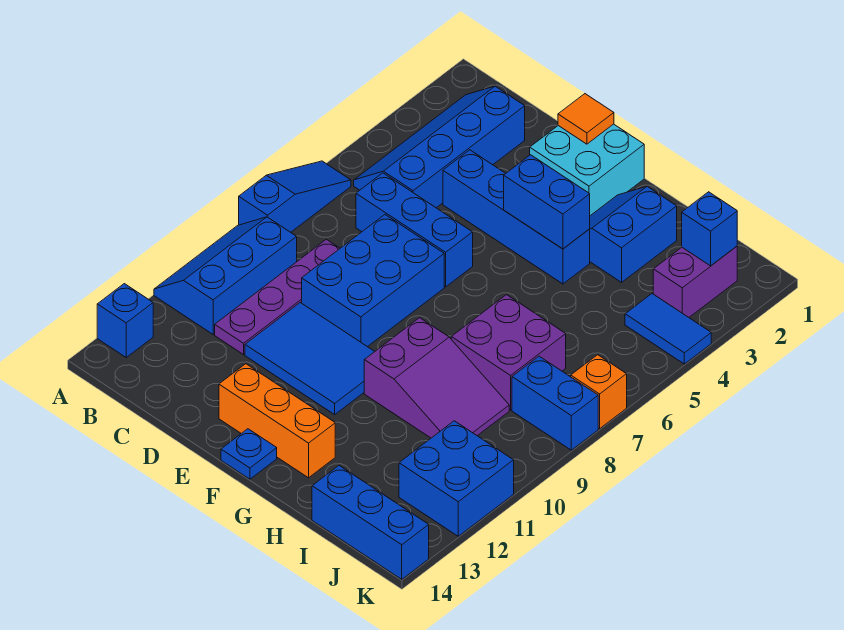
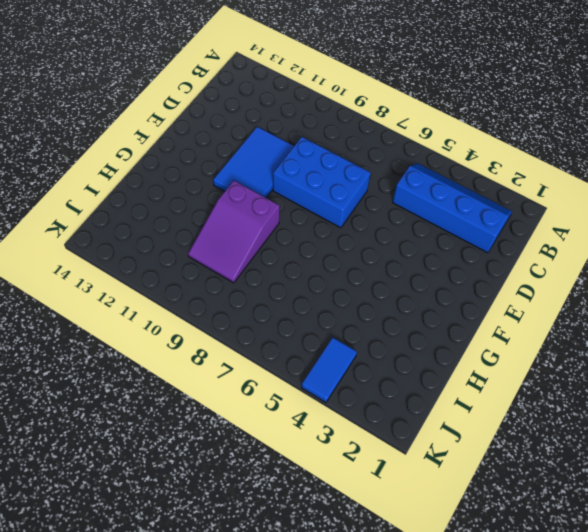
none -> blue 1x3 slope [239,161,351,232]
none -> blue 2x3 slope [154,217,297,334]
none -> blue 1x1 brick [97,284,153,357]

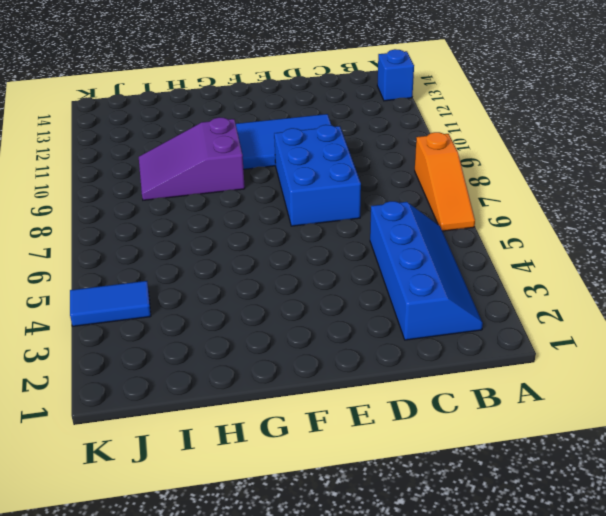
orange 1x3 slope [415,132,475,231] -> blue 1x3 slope [239,161,351,232]
none -> blue 2x3 slope [154,217,297,334]
none -> blue 1x3 brick [356,173,473,287]
none -> purple 1x4 plate [215,239,340,355]

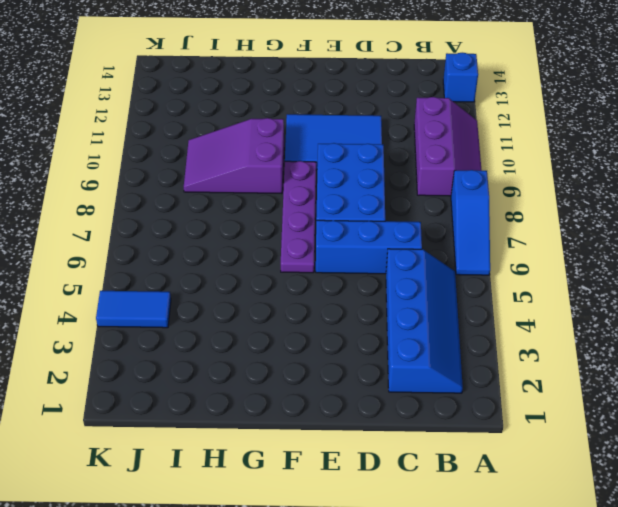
purple 2x3 slope [414,97,482,196] -> blue 2x3 slope [154,217,297,334]
purple 1x4 plate [281,161,316,273] -> purple 1x4 plate moved to [215,239,340,355]
none -> blue 1x4 brick [443,150,590,284]
none -> cyan 2x2 brick [530,124,644,216]
none -> orange 1x3 brick [219,364,335,478]

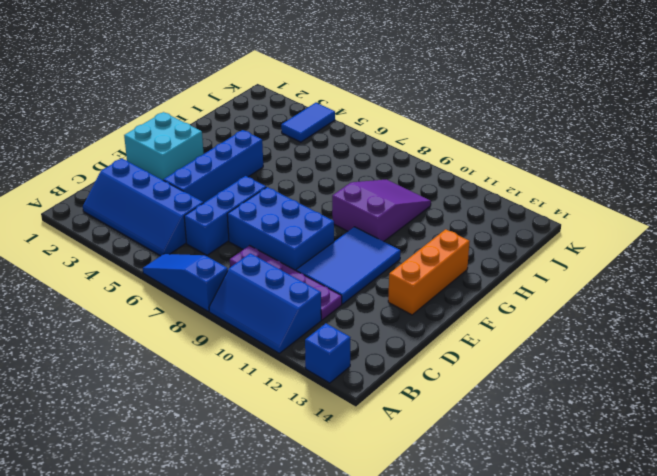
none -> blue 1x1 plate [221,429,277,479]
none -> blue 2x2 slope [590,187,677,282]
none -> purple 2x2 brick [451,295,566,410]

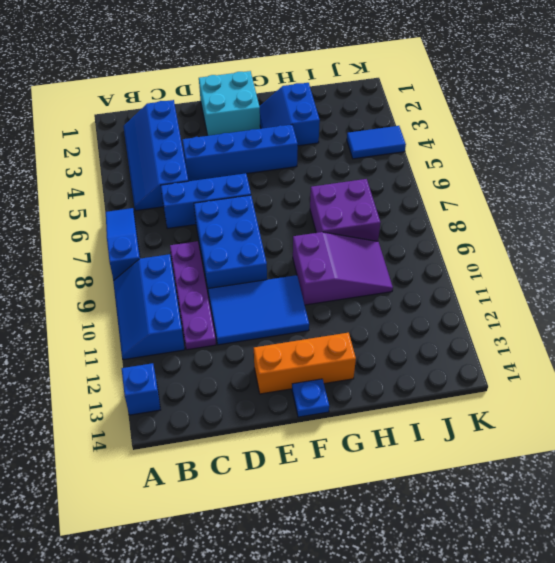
none -> blue 1x3 brick [312,466,429,579]
none -> purple 1x2 brick [653,246,737,317]
none -> blue 1x2 brick [512,356,598,450]

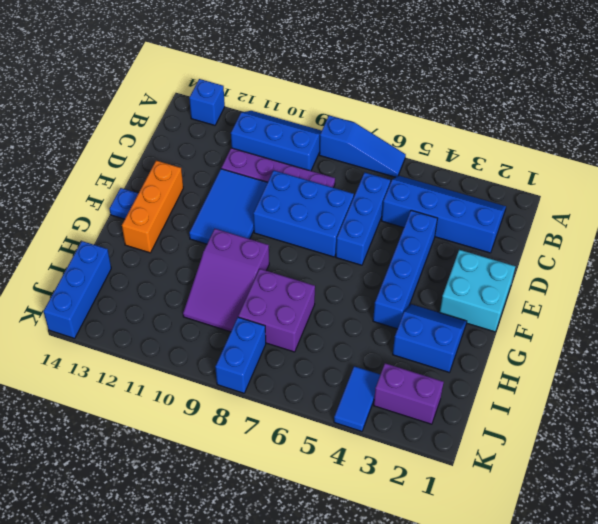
none -> blue 2x2 brick [399,421,514,536]
none -> orange 1x1 brick [571,355,627,429]
none -> orange 1x1 tile [558,94,614,144]

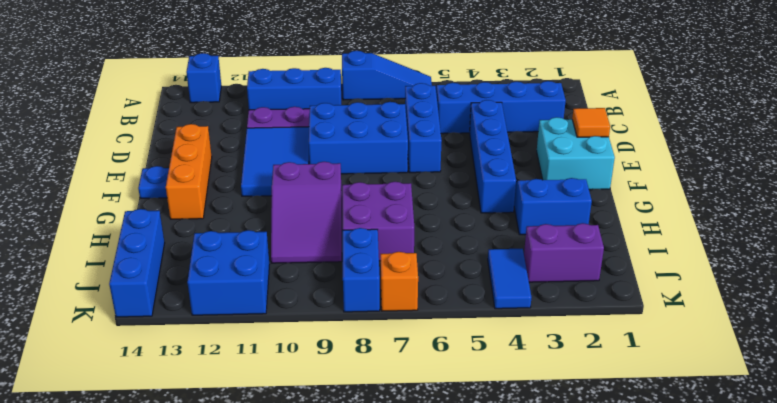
none -> blue 1x2 brick [504,155,590,249]
none -> blue 1x1 brick [682,192,737,266]

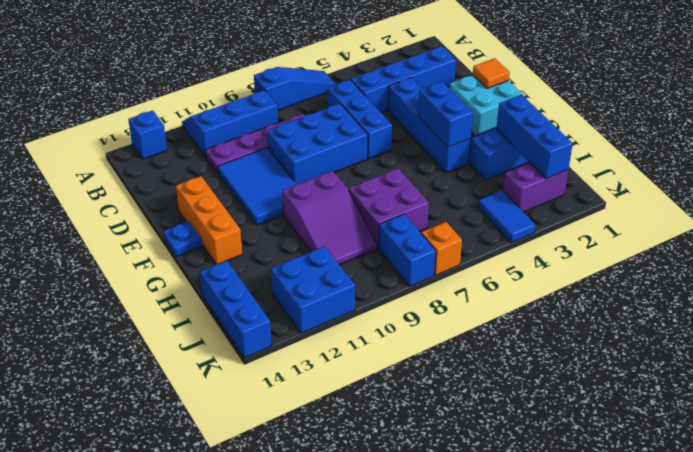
blue 1x3 brick [496,95,573,179] -> blue 1x1 brick [682,192,737,266]

